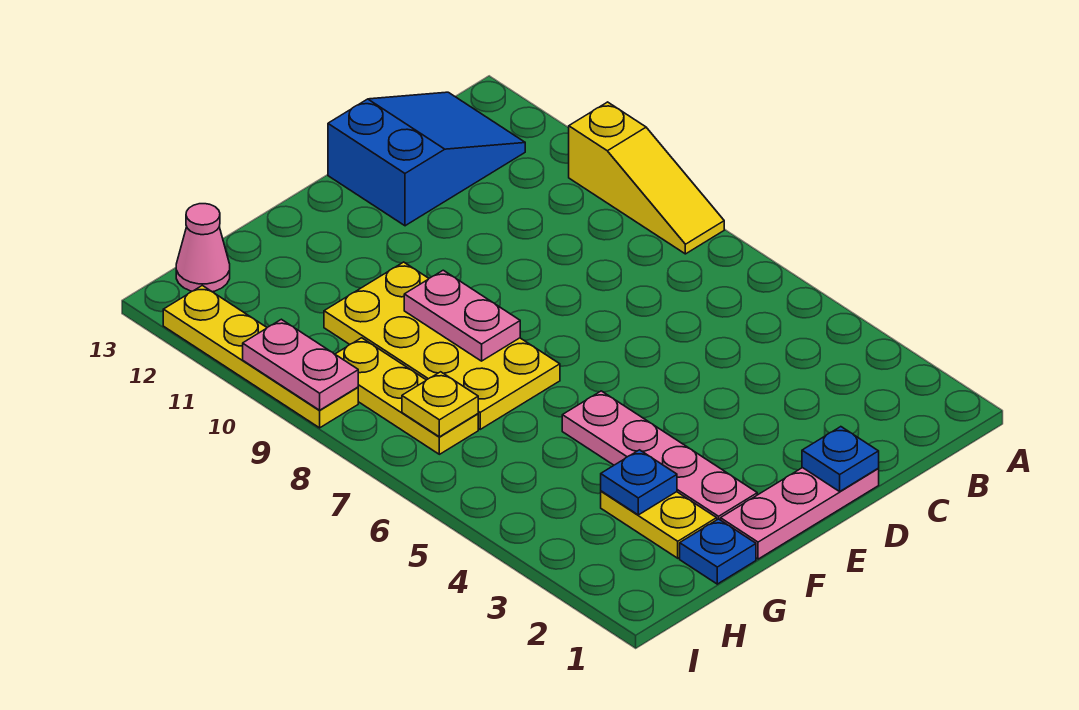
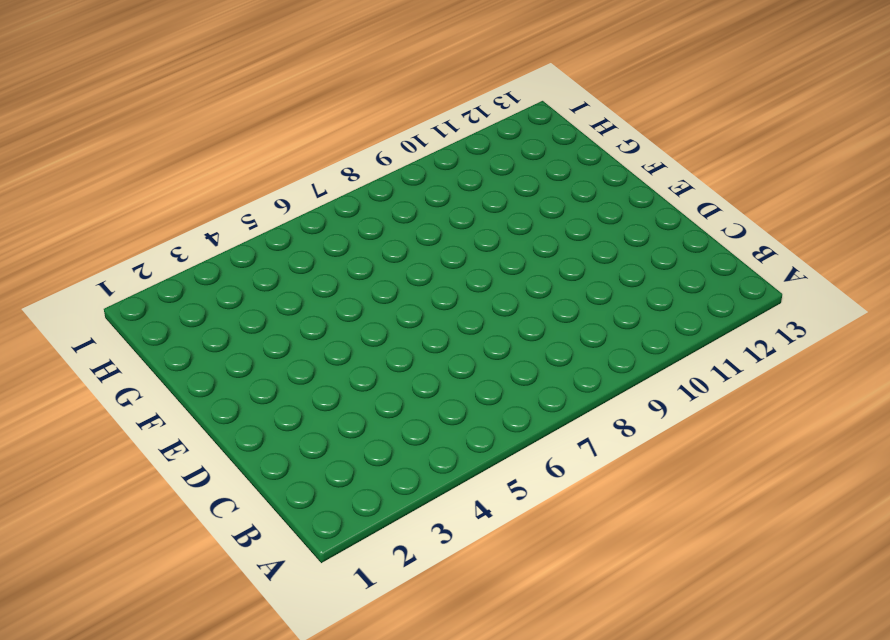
none -> yellow 1x3 slope [569,102,724,254]
none -> blue 2x3 slope [328,92,525,226]
none -> pink 1x3 plate [721,468,879,559]

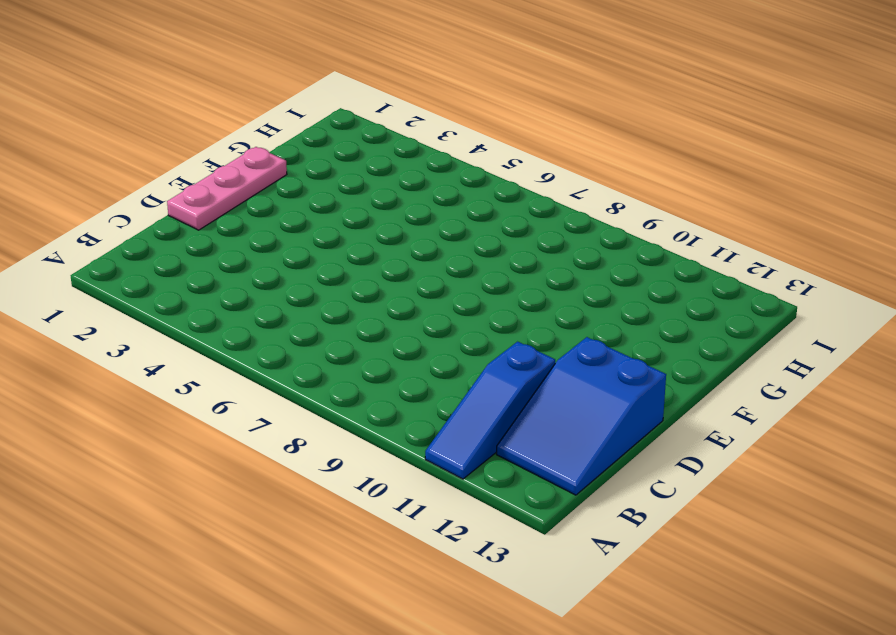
blue 1x3 slope [425,342,555,479] -> none
none -> yellow 1x3 slope [569,102,724,254]
none -> pink 1x4 plate [562,391,757,520]
none -> yellow 2x4 plate [324,262,560,429]

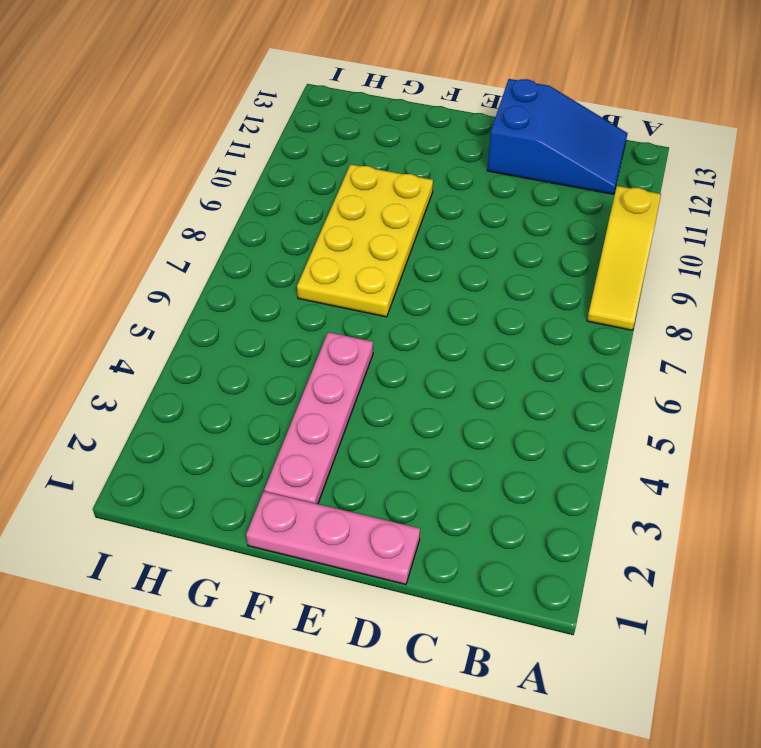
none -> blue 1x1 plate [680,519,756,584]
none -> yellow 1x2 plate [601,491,717,558]
none -> yellow 1x3 plate [335,338,478,454]

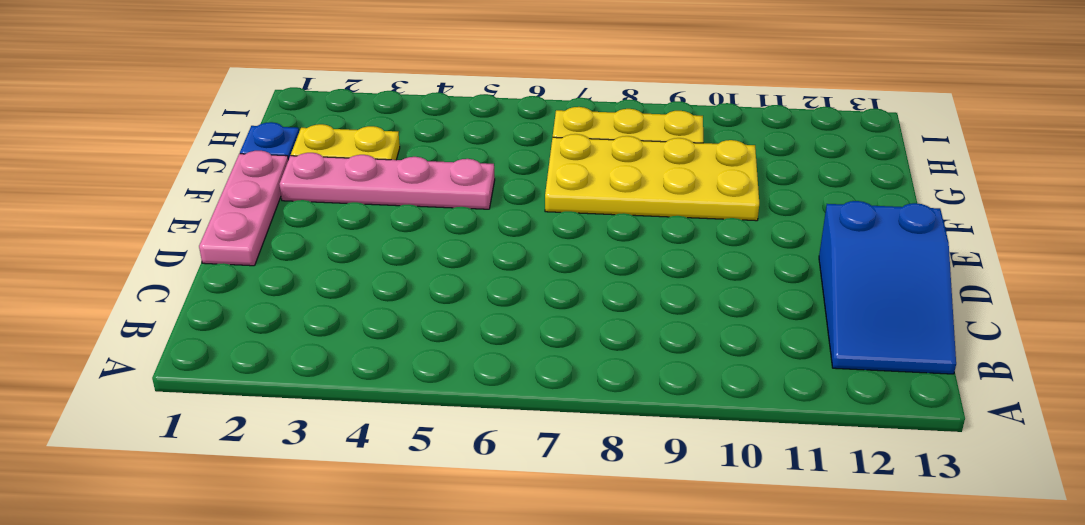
none -> yellow 1x3 slope [569,102,724,254]
none -> pink 1x1 cone [176,204,230,292]
none -> yellow 1x4 plate [163,286,358,428]

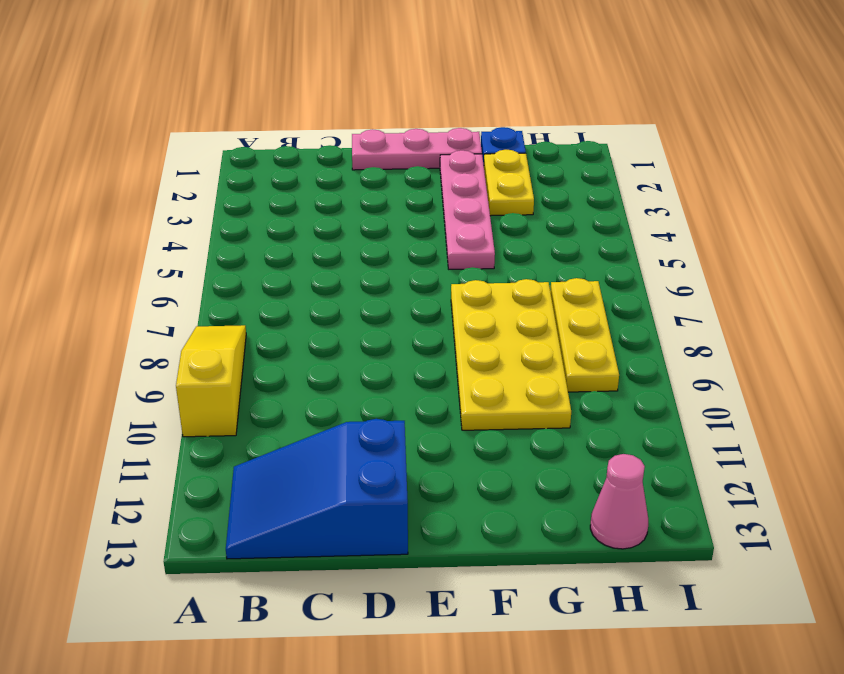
none -> yellow 1x4 plate [163,286,358,428]
none -> blue 1x1 plate [802,427,879,491]
none -> pink 1x2 plate [404,270,520,361]

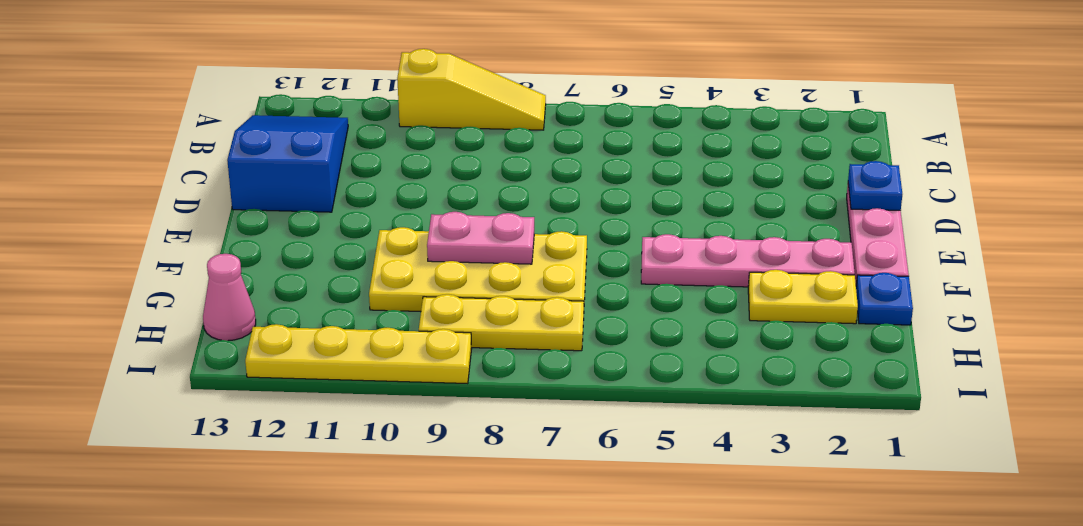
none -> blue 1x1 plate [601,450,677,515]
none -> yellow 1x1 plate [402,372,478,437]
none -> pink 1x2 plate [243,319,358,410]

